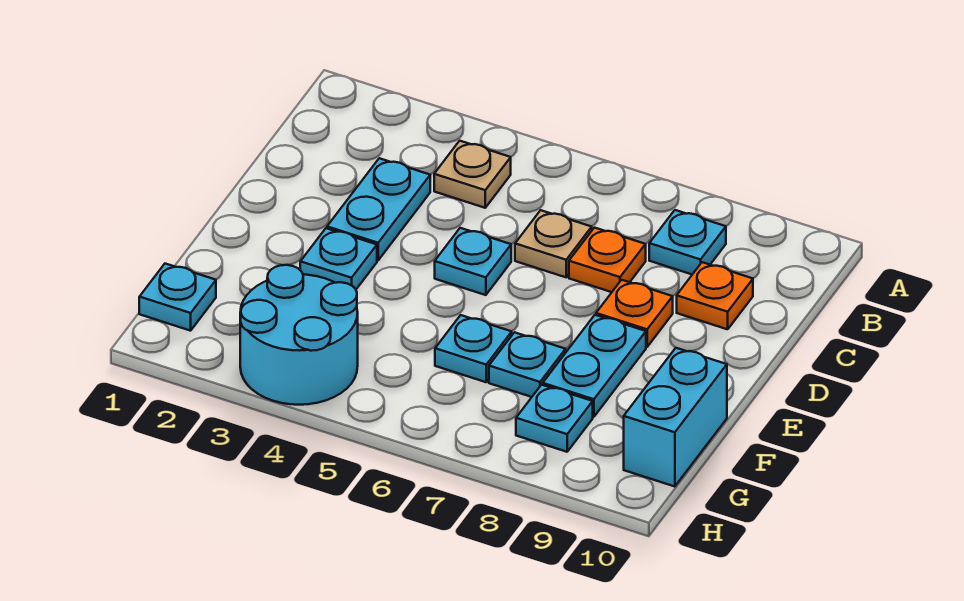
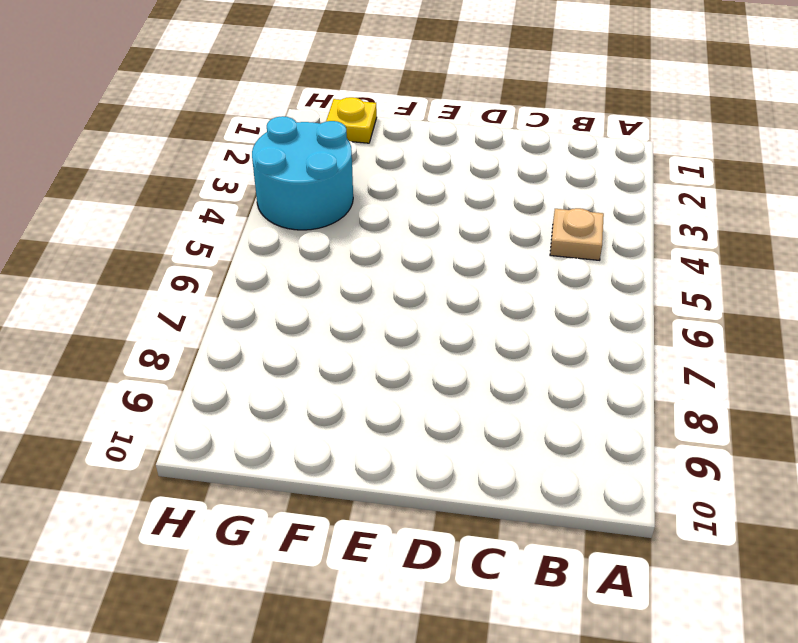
yellow 1x1 plate [326,97,377,143] -> cyan 1x1 plate [139,264,216,331]
none -> cyan 1x1 plate [649,210,726,274]
none -> cyan 1x2 plate [327,158,430,260]
none -> tan 1x1 plate [515,210,592,277]

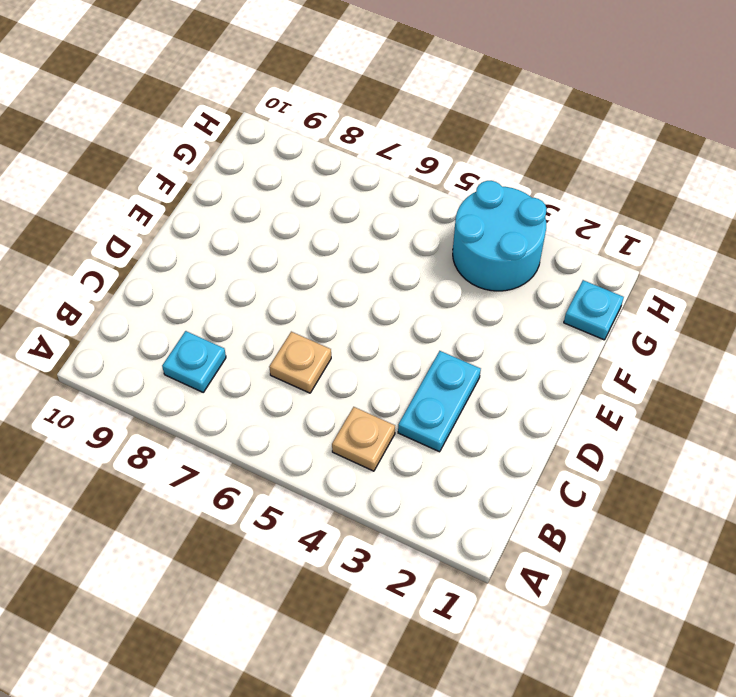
none -> orange 1x1 plate [569,228,646,292]
none -> orange 1x1 plate [677,262,753,329]
none -> cyan 1x1 plate [435,228,511,295]

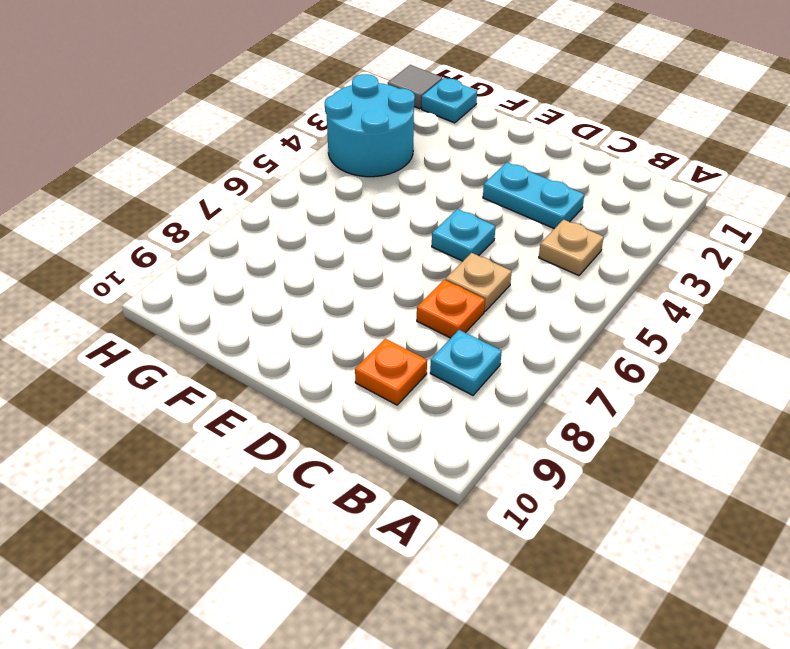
grey 1x1 tile [388,65,442,109] -> none
none -> orange 1x1 plate [596,280,673,347]
none -> cyan 1x1 plate [300,228,377,289]
none -> cyan 1x2 plate [543,315,646,417]

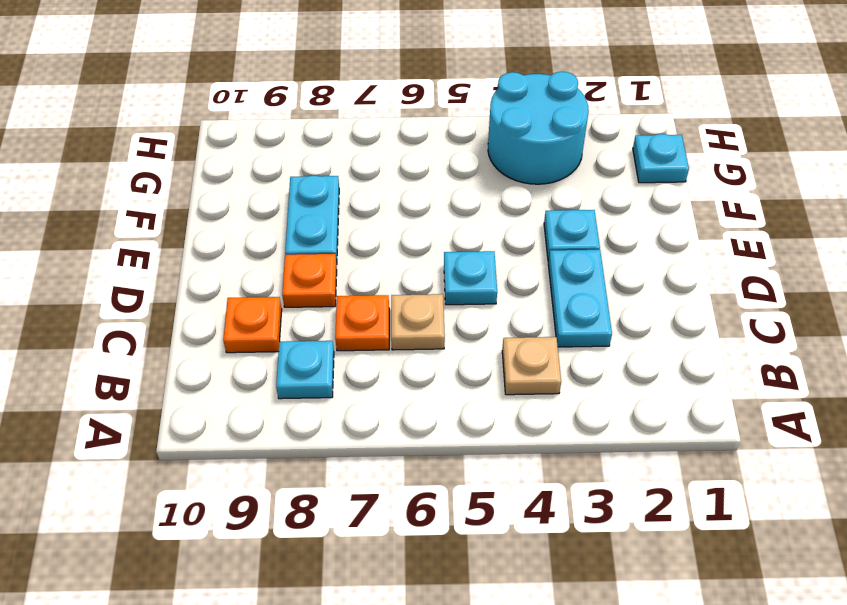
none -> cyan 1x1 plate [435,315,512,382]
none -> cyan 1x1 plate [489,332,566,397]
none -> cyan 1x2 brick [624,348,727,487]

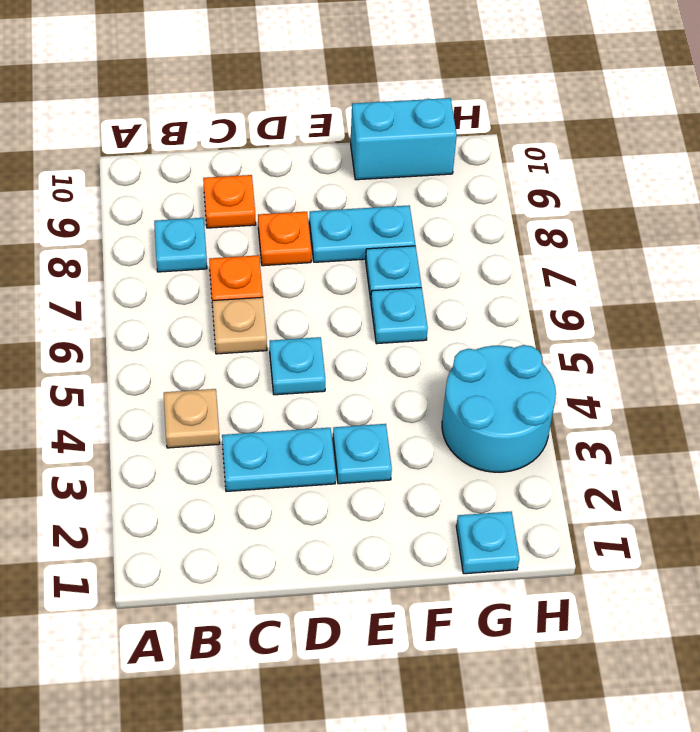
none -> cyan 1x1 plate [516,385,593,452]

